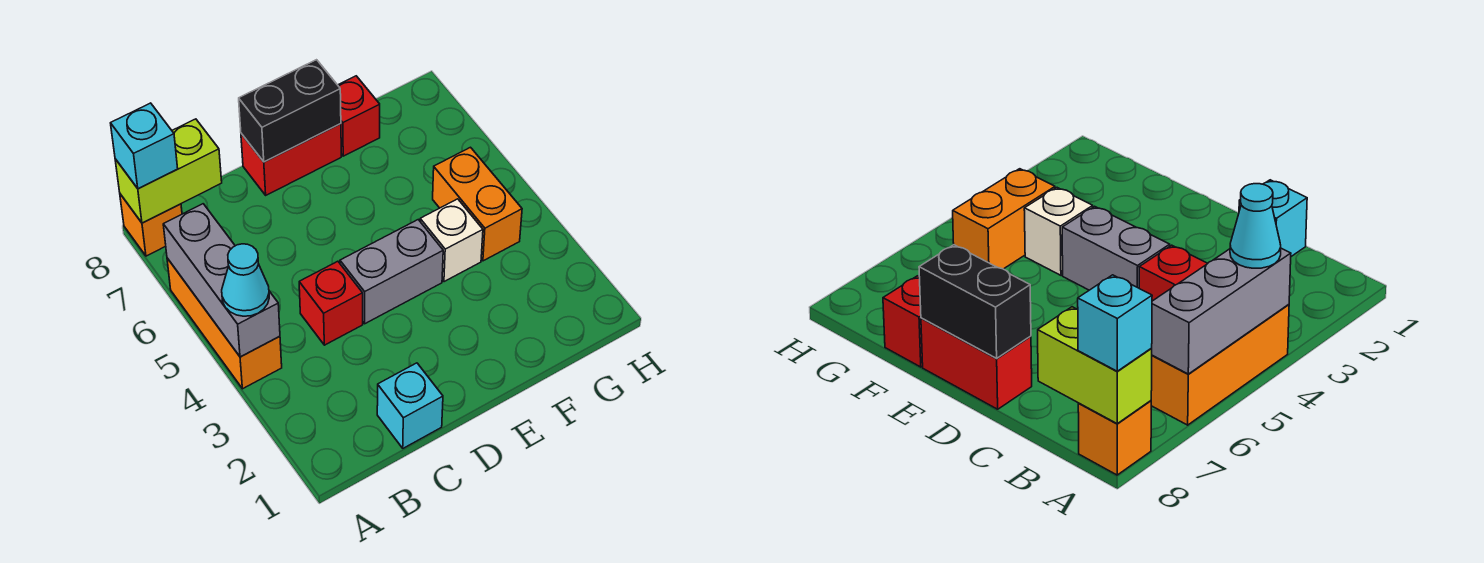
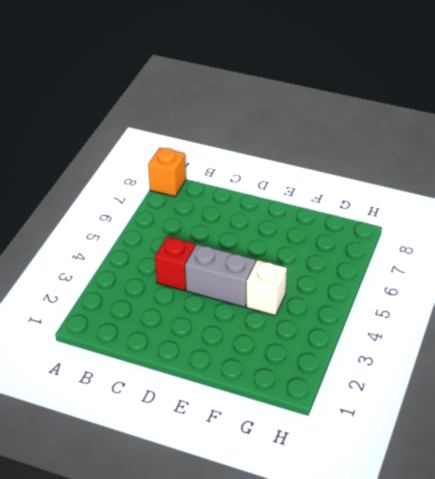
none -> orange 1x3 brick [167,258,282,389]
none -> cyan 1x1 brick [377,363,443,448]
none -> red 1x2 brick [241,124,341,195]

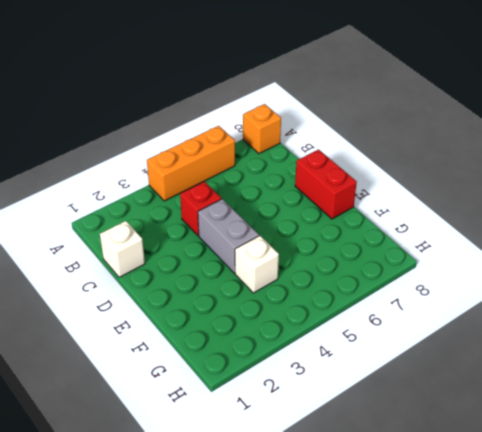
white 1x1 brick [100,221,145,277] -> cyan 1x1 brick [377,363,443,448]
none -> red 1x1 brick [338,76,380,156]
none -> orange 1x2 brick [433,147,522,261]
none -> grey 1x3 brick [163,204,280,357]

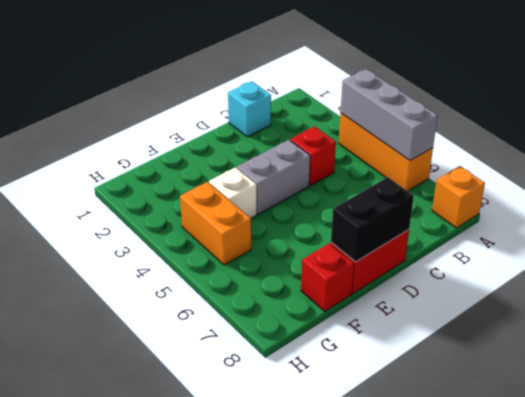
none -> lime 1x2 brick [115,119,222,223]
none -> cyan 1x1 cone [222,244,269,316]
none -> cyan 1x1 brick [111,103,178,189]

